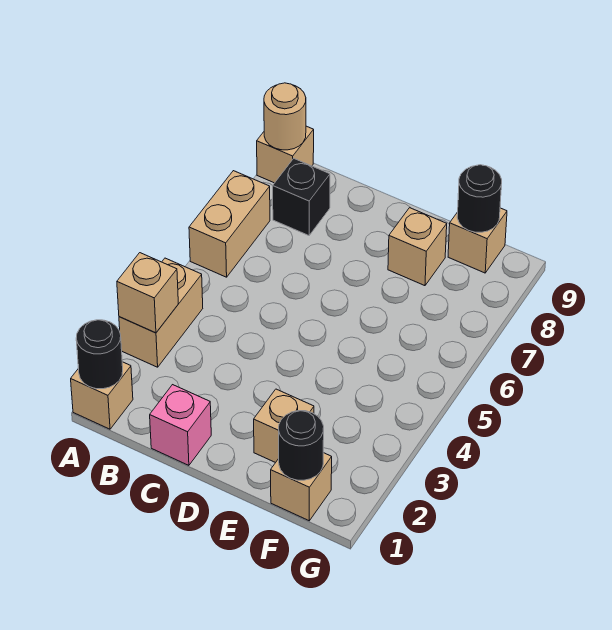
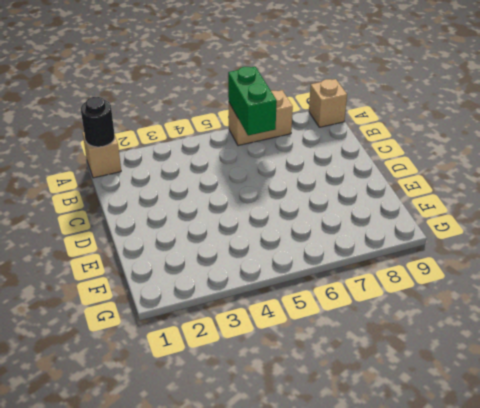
green 1x2 brick [228,67,277,136] -> none
none -> tan 1x2 brick [119,258,203,367]
none -> black 1x1 brick [273,159,330,236]
none -> pink 1x1 brick [150,385,211,465]

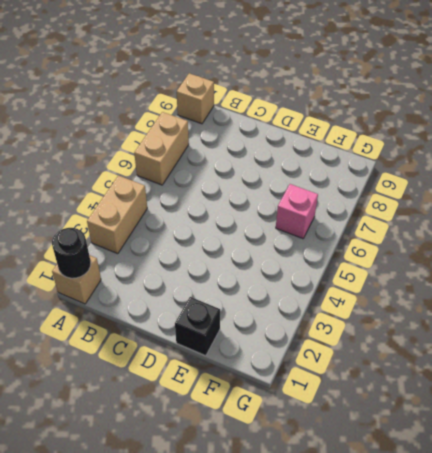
black 1x1 brick [175,297,220,356] -> black 1x1 brick moved to [273,159,330,236]
pink 1x1 brick [276,184,318,239] -> pink 1x1 brick moved to [150,385,211,465]
none -> tan 1x1 brick [254,389,314,463]
none -> tan 1x1 brick [388,208,447,286]
none -> tan 1x1 brick [271,453,332,521]

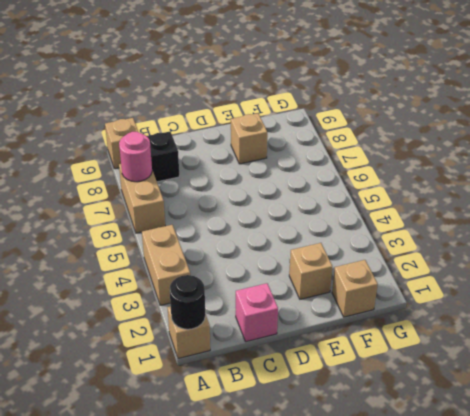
pink 1x1 round brick [119,132,152,182] -> none
none -> tan 1x1 brick [448,208,507,273]
none -> tan 1x1 brick [117,253,178,333]
none -> tan 1x1 round brick [264,83,306,150]

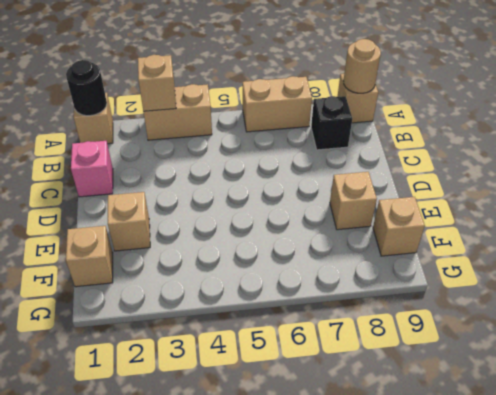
none -> black 1x1 round brick [279,411,324,480]
none -> black 1x1 round brick [457,165,502,232]

